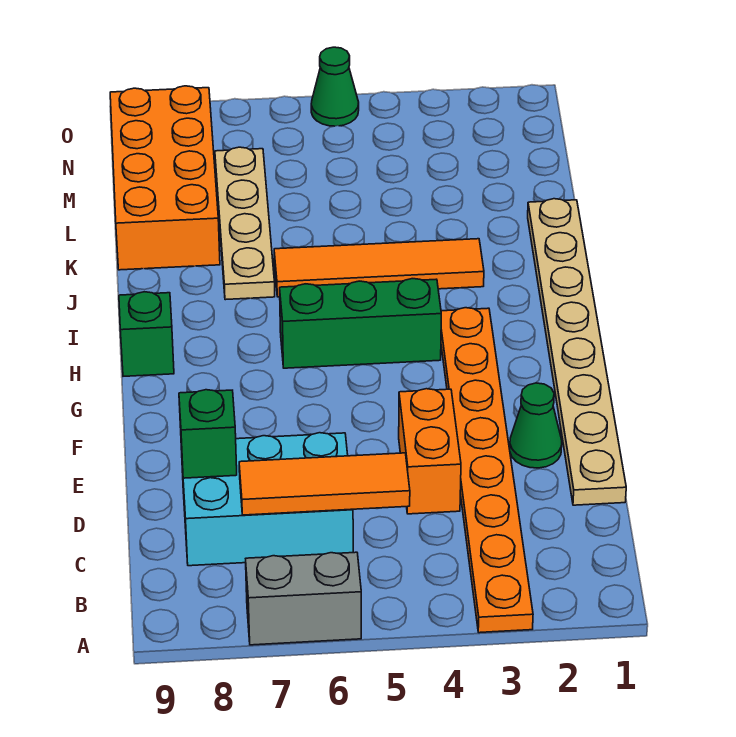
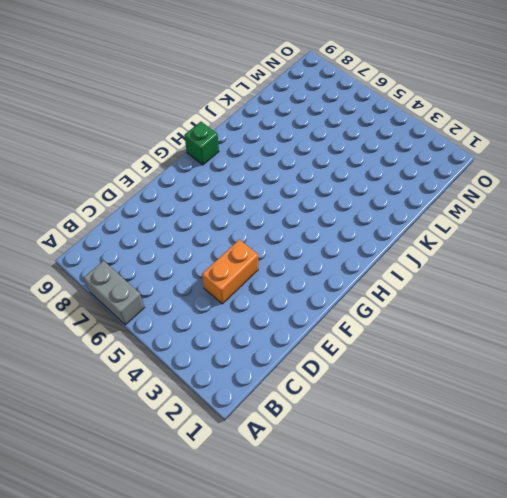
none -> orange 1x8 plate [441,308,533,633]
none -> cyan 2x3 brick [181,433,353,566]
none -> tan 1x8 plate [528,199,626,505]

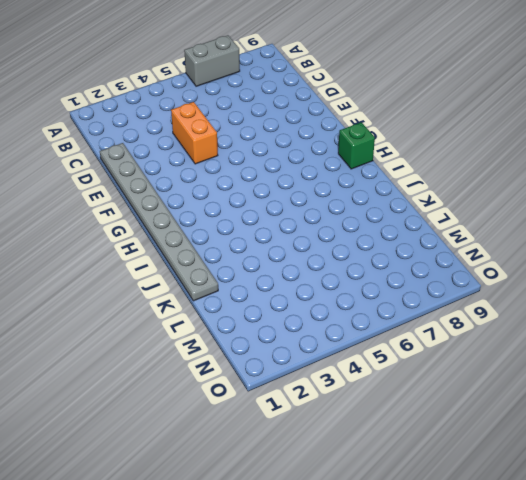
grey 1x8 plate [100,143,218,301] -> tan 1x8 plate [528,199,626,505]
none -> orange 1x8 plate [441,308,533,633]
none -> cyan 2x3 brick [181,433,353,566]
none -> green 1x1 cone [510,383,562,468]

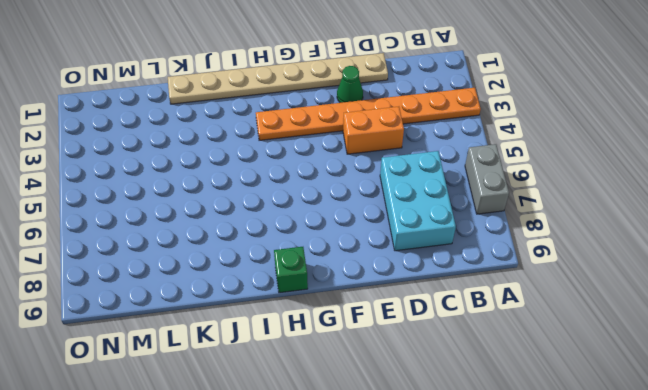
none -> green 1x3 brick [280,279,441,368]
none -> orange 1x4 tile [274,239,484,297]
none -> tan 1x4 plate [215,147,275,300]

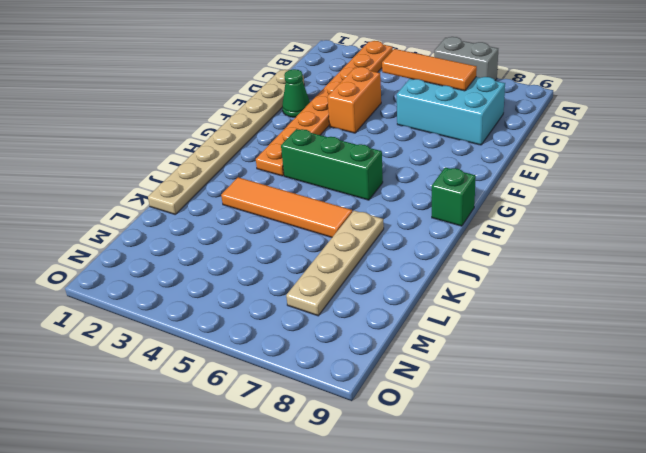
none -> orange 2x4 brick [110,86,220,270]
none -> green 1x1 cone [311,47,359,126]
none -> green 1x1 brick [179,390,237,478]

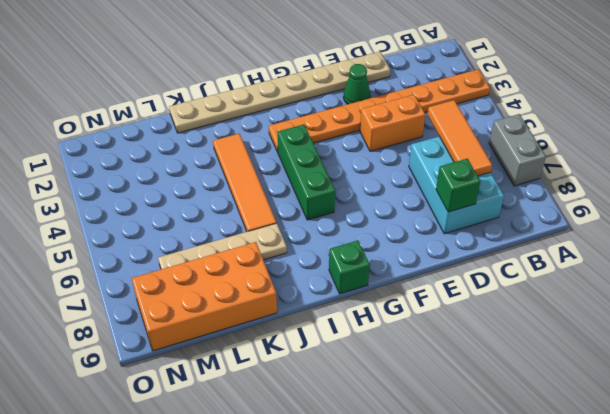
none -> green 1x1 cone [311,47,359,126]

